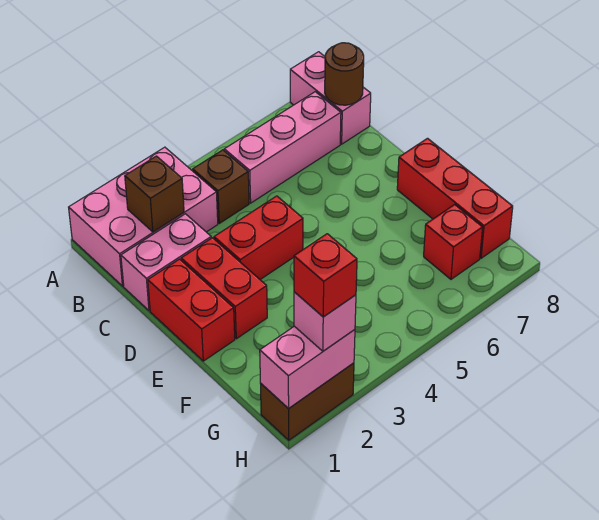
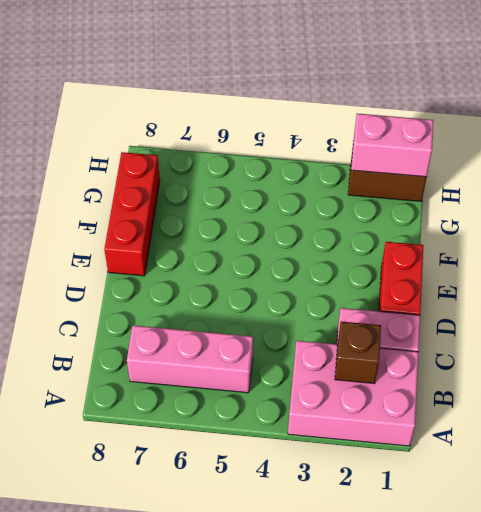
none -> pink 1x2 brick [290,52,371,144]
none -> brown 1x1 brick [193,150,249,223]
none -> red 1x2 brick [181,238,267,339]

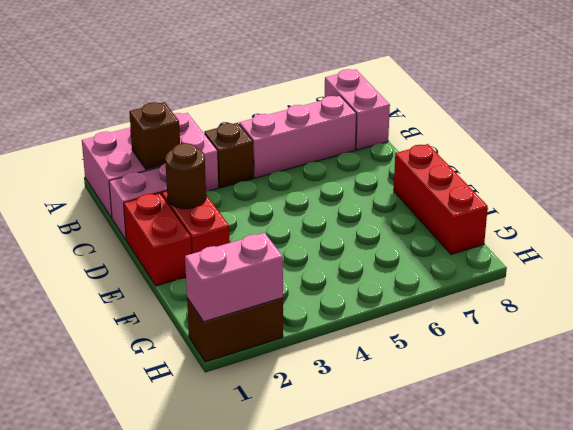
brown 1x1 round brick [165,143,206,209] -> brown 1x1 round brick moved to [325,43,364,105]
none -> red 1x2 brick [214,196,303,279]
none -> red 1x1 brick [424,204,483,279]
none -> pink 1x1 brick [294,292,356,351]

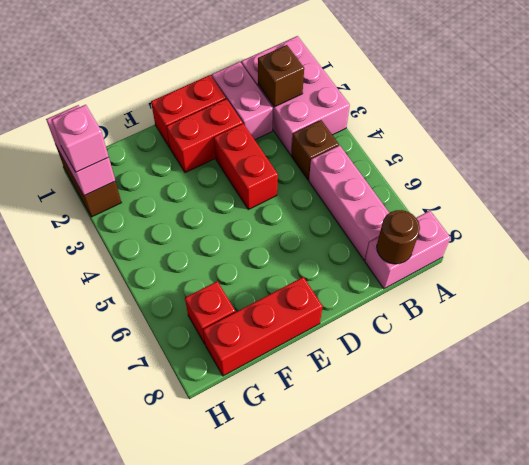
none -> red 1x1 brick [294,234,357,317]

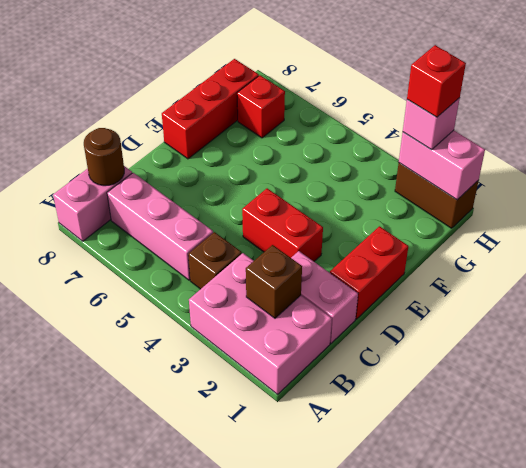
none -> red 1x2 brick [181,238,267,339]

